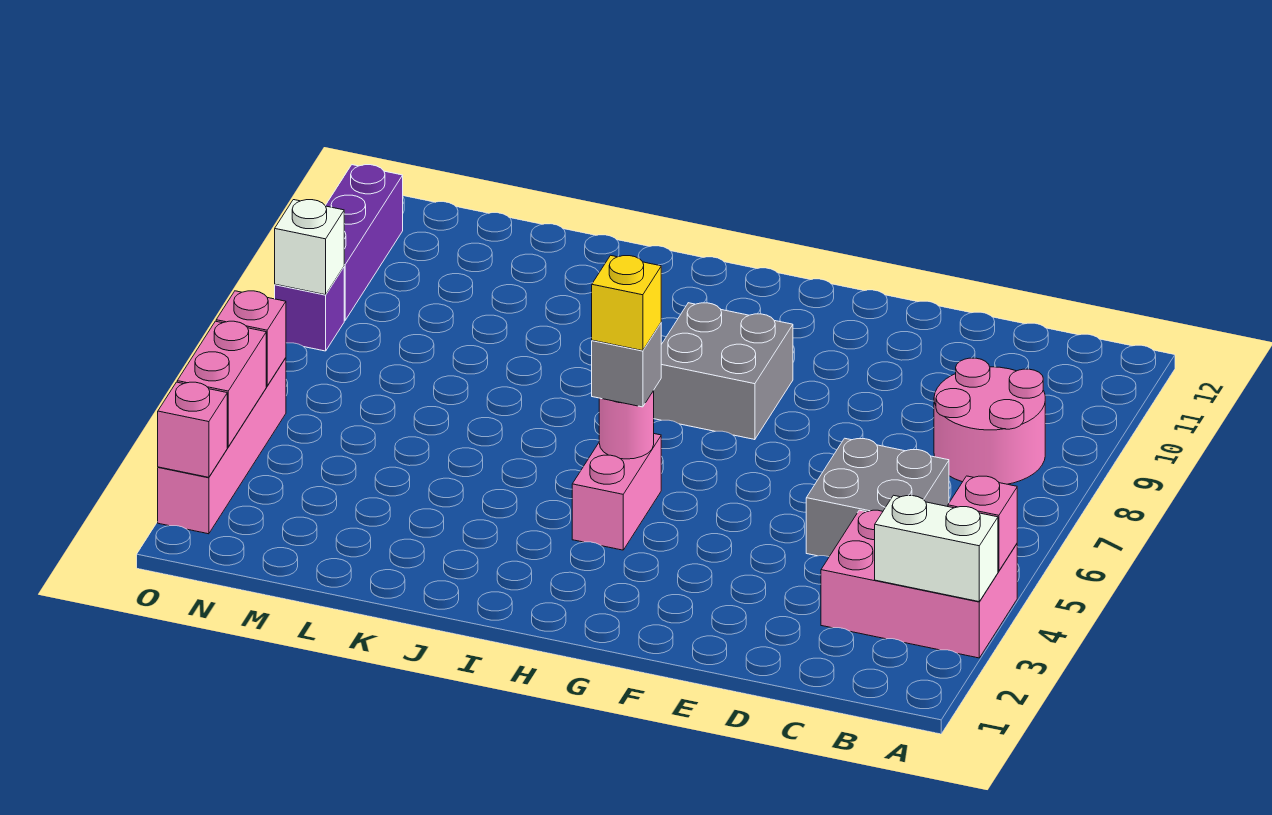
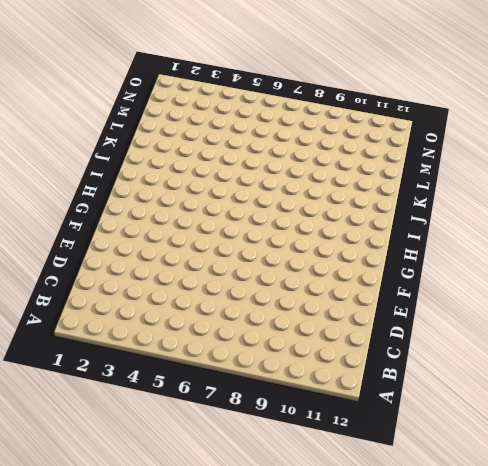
none -> pink 2x3 brick [821,510,1017,658]
none -> pink 2x2 round brick [934,358,1045,484]
none -> grey 2x2 brick [806,438,949,557]

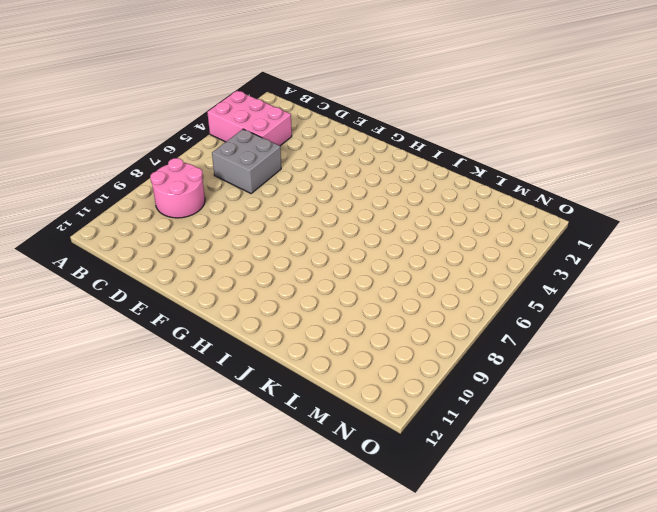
none -> grey 2x2 brick [654,303,793,440]
none -> pink 1x2 brick [572,434,661,550]
none -> pink 1x4 brick [158,358,286,534]

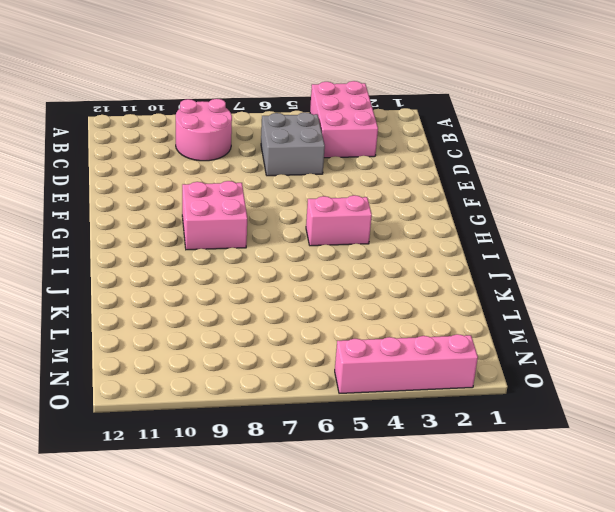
pink 2x2 brick [182,181,247,250] -> grey 2x2 brick [654,303,793,440]
none -> purple 1x1 brick [275,267,344,351]
none -> purple 1x3 brick [325,165,403,321]
none -> white 1x2 brick [875,495,998,602]

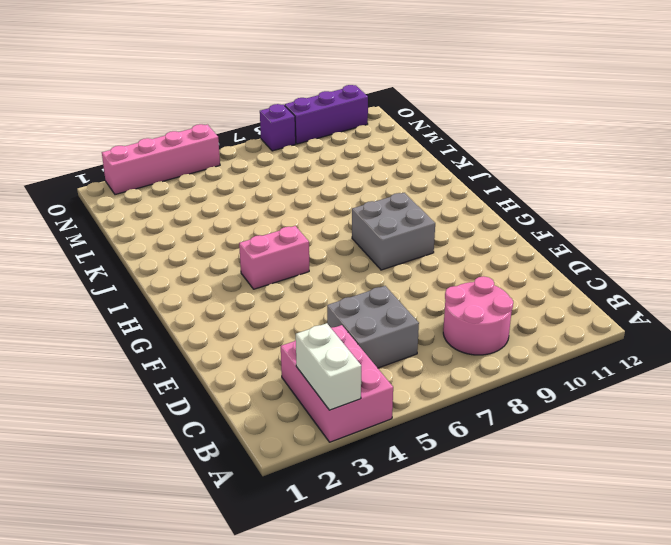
none -> pink 1x1 brick [948,476,1017,571]
none -> pink 1x1 round brick [599,391,654,459]
none -> pink 1x1 brick [158,382,227,477]

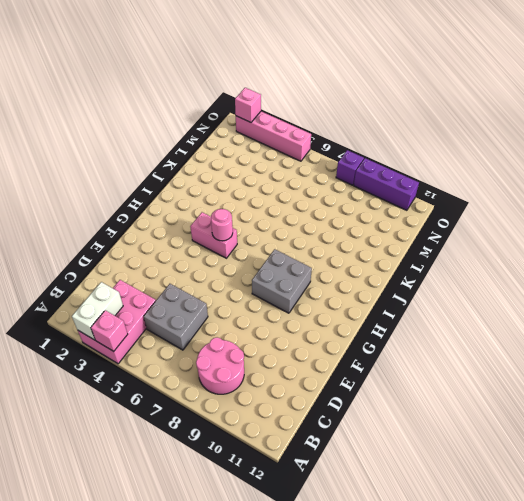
none -> pink 1x2 brick [177,321,266,447]
none -> pink 1x1 brick [216,291,286,386]
none -> white 1x1 brick [275,200,344,295]

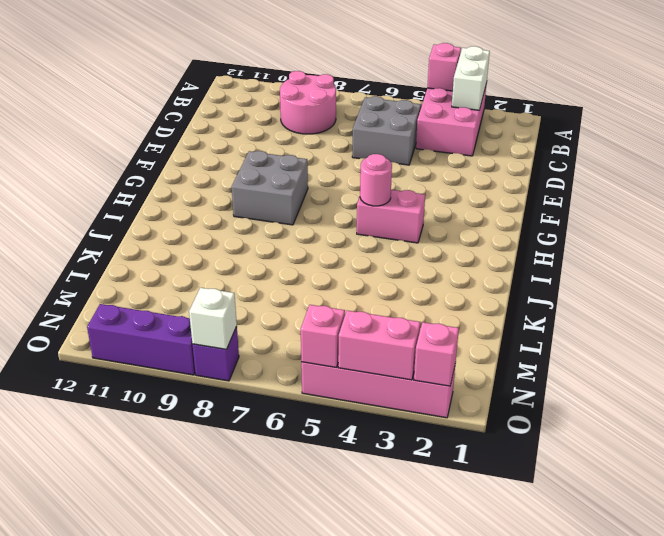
none -> grey 1x1 brick [592,323,661,407]
none -> yellow 1x1 brick [592,255,661,351]

